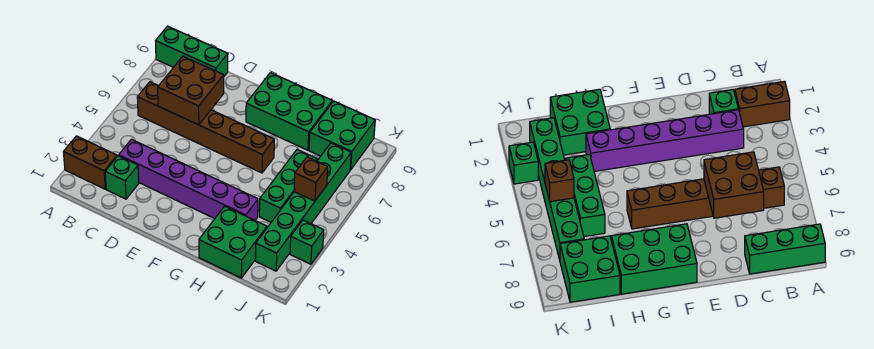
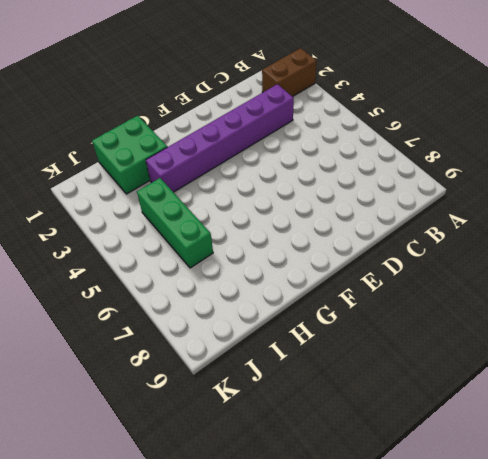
none -> green 1x3 brick [156,26,228,76]
none -> brown 1x6 brick [137,82,274,173]
none -> green 1x1 brick [105,156,139,199]

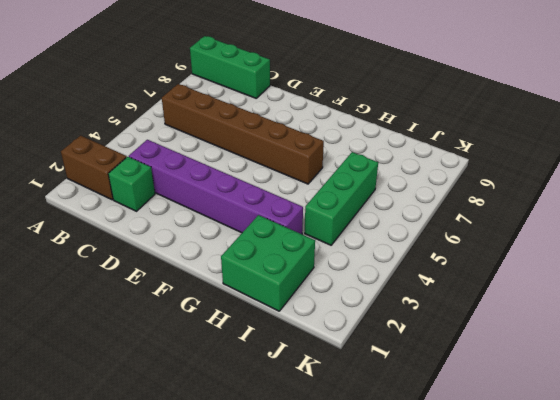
none -> green 2x3 brick [246,73,332,150]
none -> green 2x2 brick [309,101,375,170]
none -> green 1x6 brick [255,143,351,271]

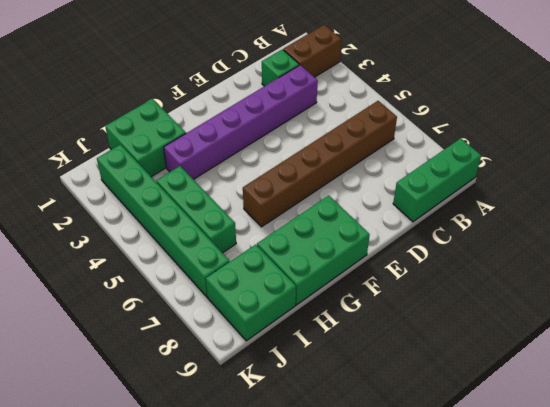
none -> green 1x1 brick [290,220,324,264]
none -> brown 2x2 brick [158,56,224,125]
none -> brown 1x1 brick [294,157,328,201]

